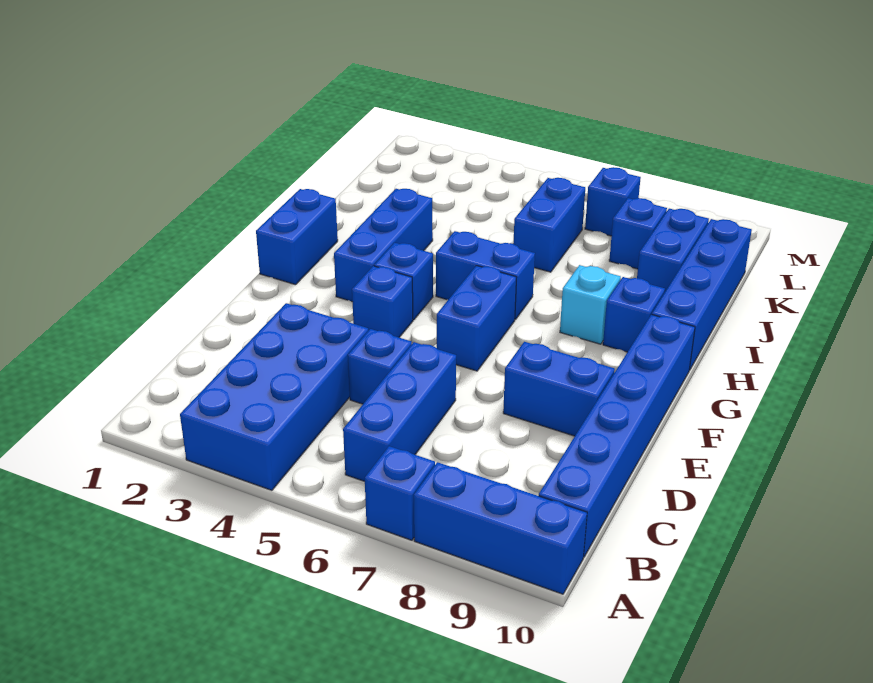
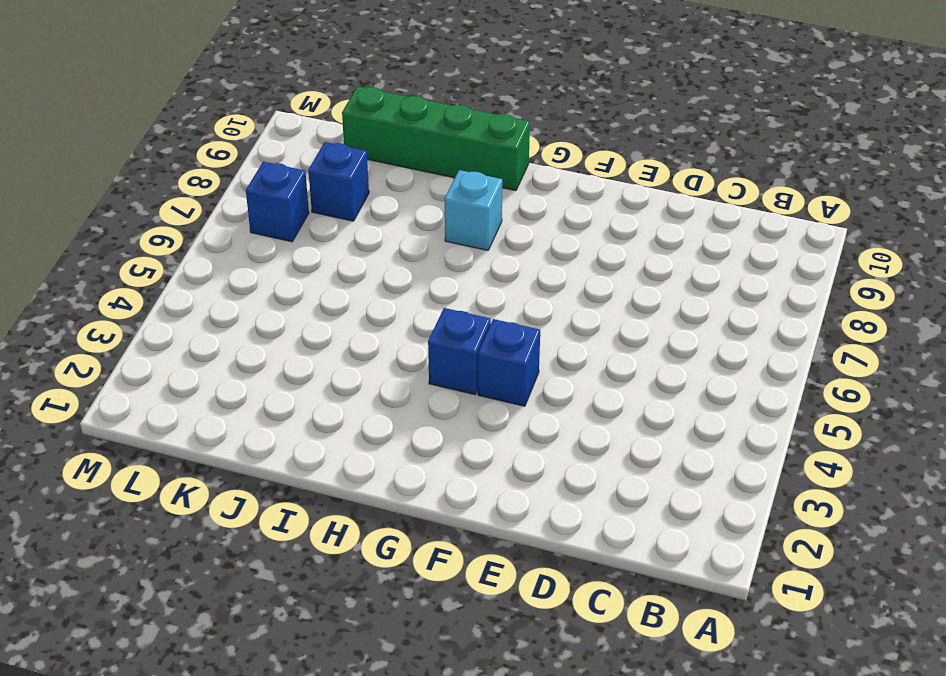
green 1x4 brick [342,86,530,191] -> blue 1x4 brick [652,219,752,370]
none -> blue 2x4 brick [180,303,368,490]
none -> blue 1x1 brick [365,446,435,540]
none -> blue 1x3 brick [414,462,587,594]

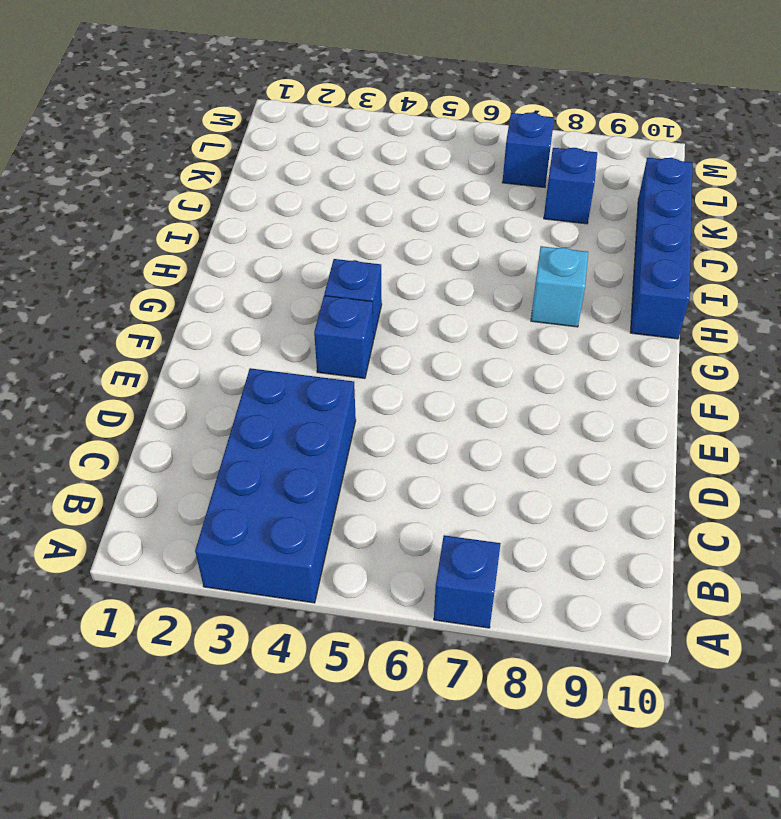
none -> blue 1x3 brick [414,462,587,594]
none -> blue 1x3 brick [343,342,456,481]
none -> blue 1x6 brick [539,315,695,557]

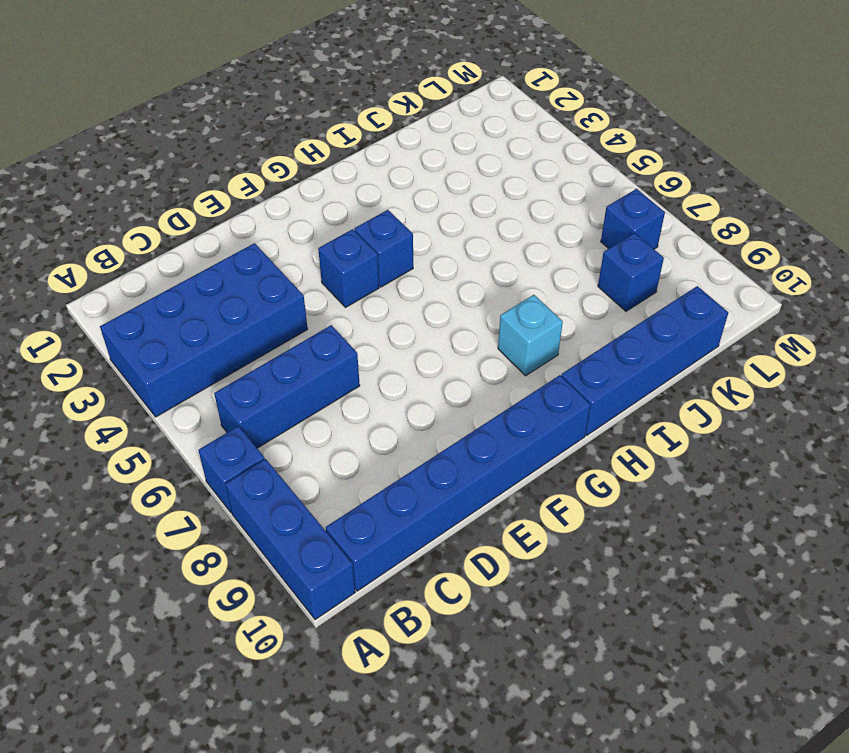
none -> blue 1x1 brick [348,329,412,404]
none -> blue 1x2 brick [503,342,615,436]
none -> blue 1x2 brick [437,266,517,371]

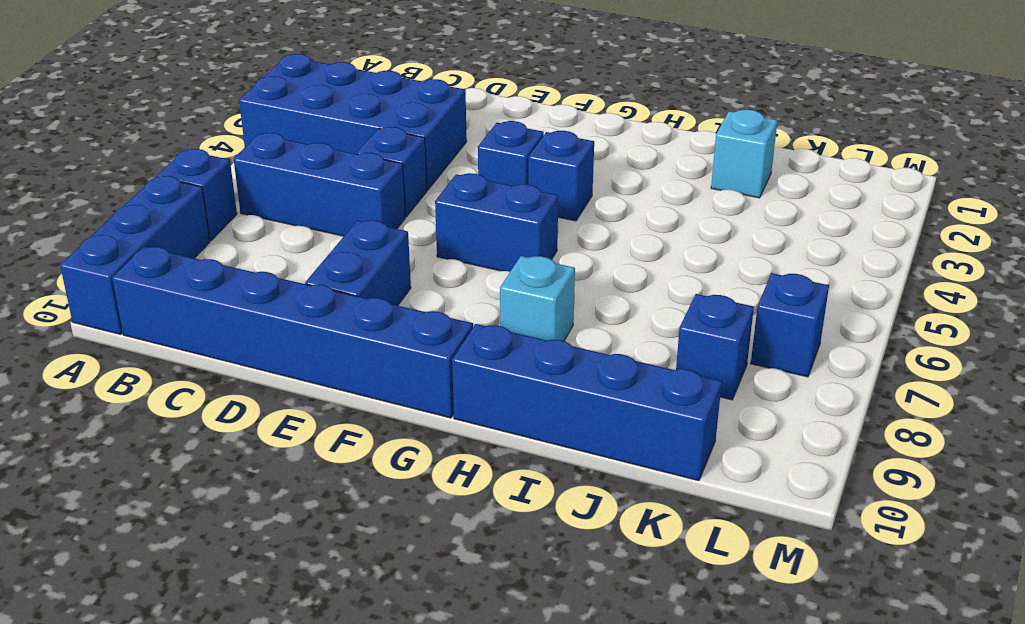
cyan 1x1 brick [711,110,778,198] -> none
none -> blue 1x2 brick [256,189,338,285]
none -> blue 1x3 brick [334,189,433,302]
none -> blue 1x2 brick [436,231,535,319]

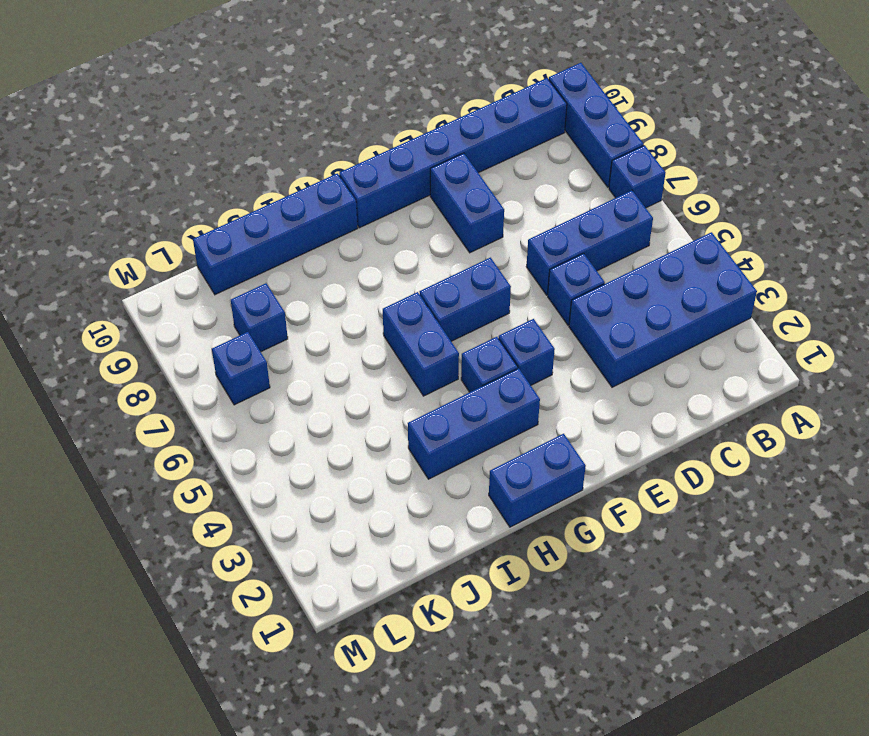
none -> cyan 1x1 brick [560,265,621,344]
none -> blue 1x1 brick [603,277,665,352]
none -> blue 1x2 brick [513,178,585,272]

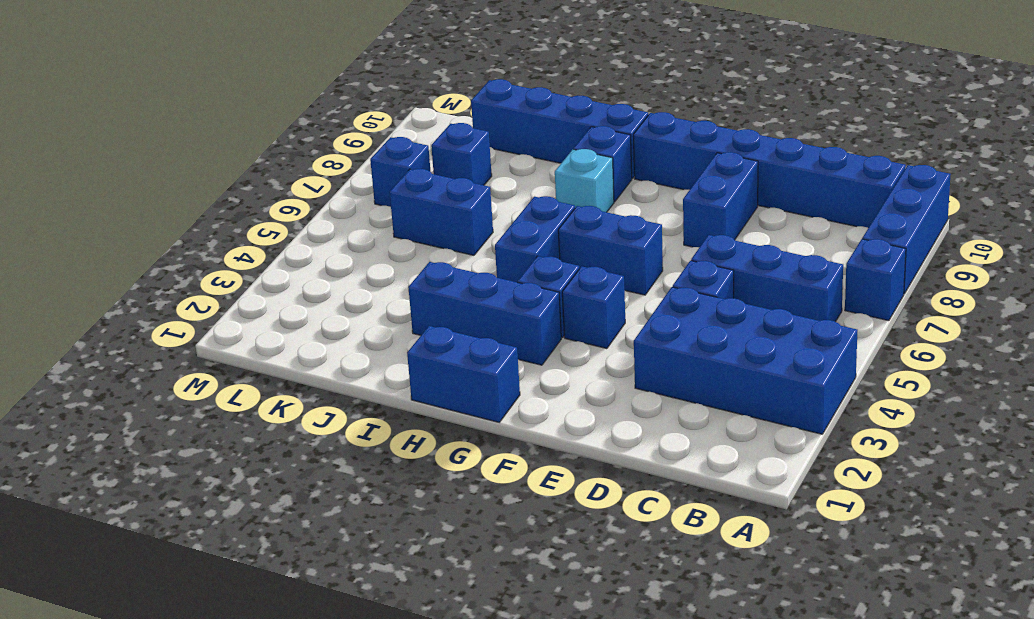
none -> blue 1x2 brick [637,209,709,292]

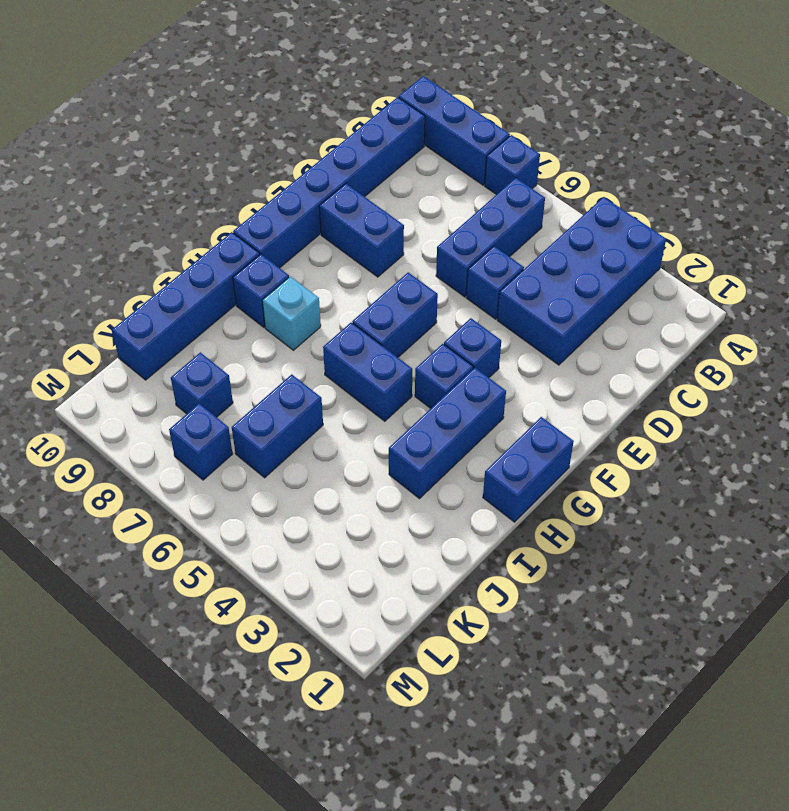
none -> blue 1x2 brick [637,209,709,292]

